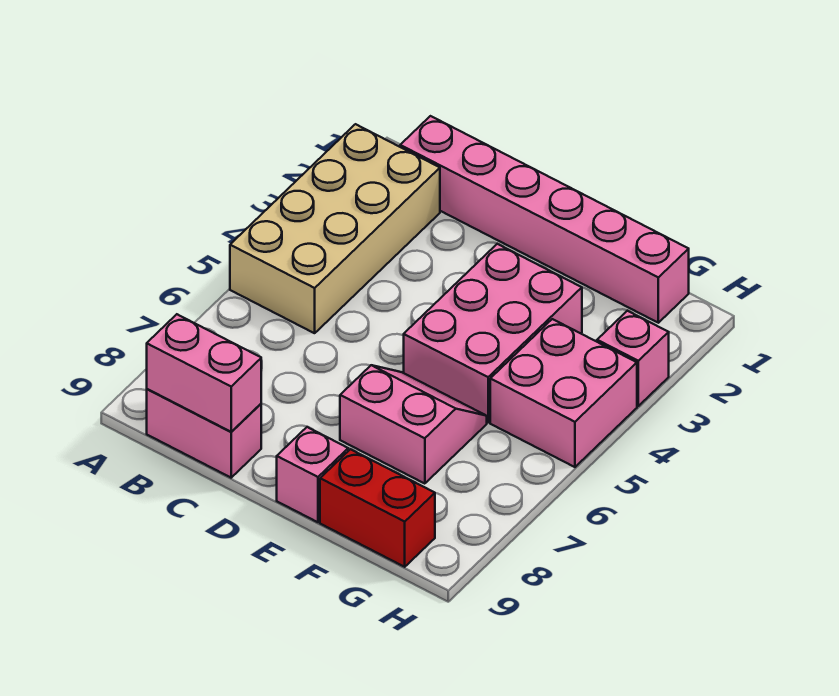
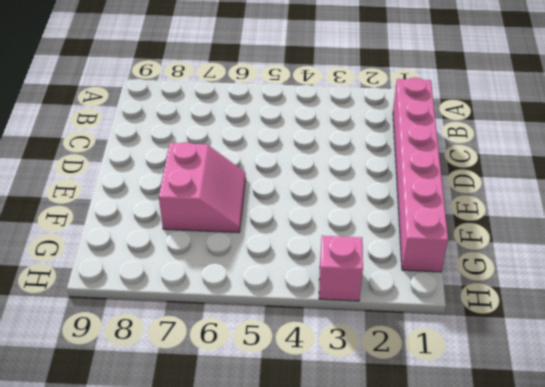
none -> tan 2x4 brick [230,124,440,333]
none -> pink 1x2 brick [147,389,261,478]

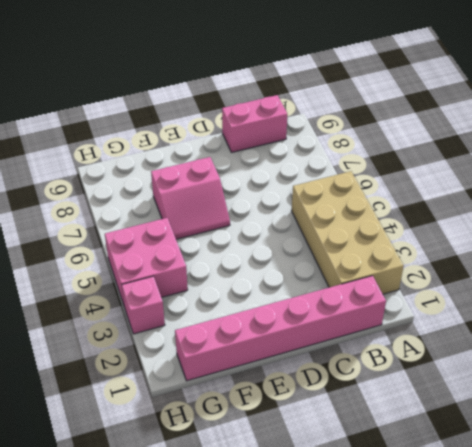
none -> pink 2x3 brick [404,244,582,422]
none -> pink 1x1 brick [277,427,348,522]

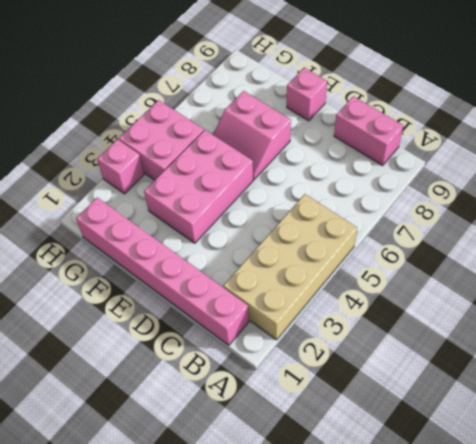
none -> red 1x2 brick [320,449,435,567]
none -> pink 1x2 brick [147,314,261,432]

